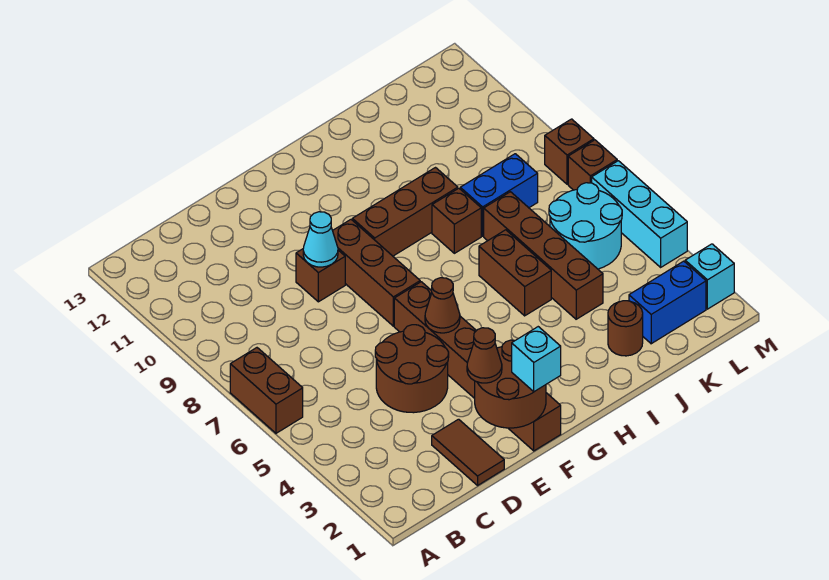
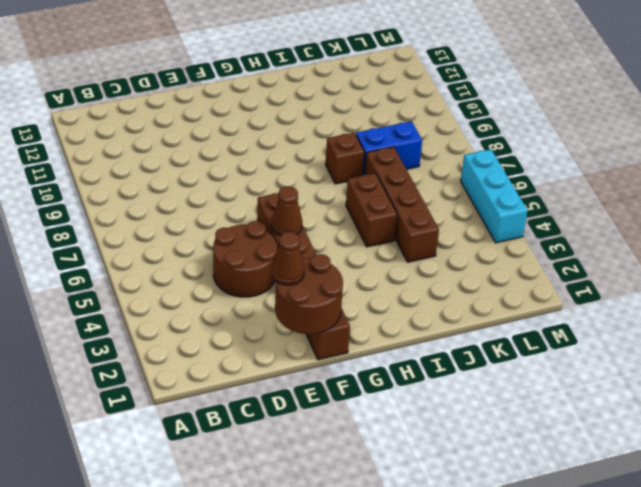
none -> brown 1x2 brick [230,348,303,433]
none -> brown 1x2 tile [432,419,504,485]
none -> brown 1x1 brick [296,249,345,302]

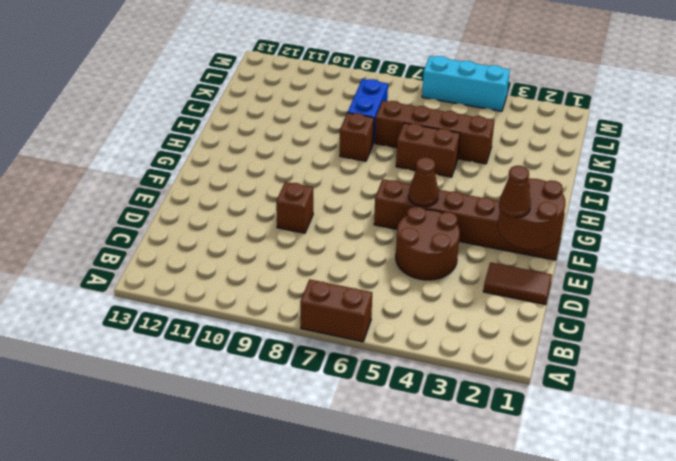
none -> brown 1x3 brick [333,220,420,326]
none -> brown 1x3 brick [352,168,458,256]
none -> brown 1x1 round brick [608,301,643,356]

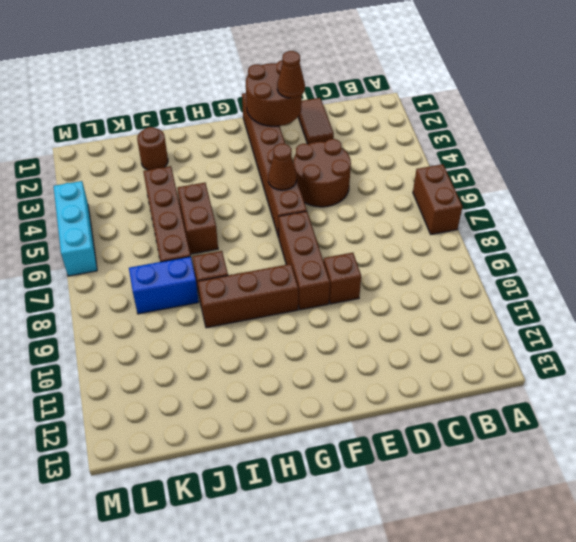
none -> blue 1x2 brick [629,261,706,344]
none -> cyan 2x2 round brick [549,183,622,269]
none -> cyan 1x1 brick [685,244,734,309]

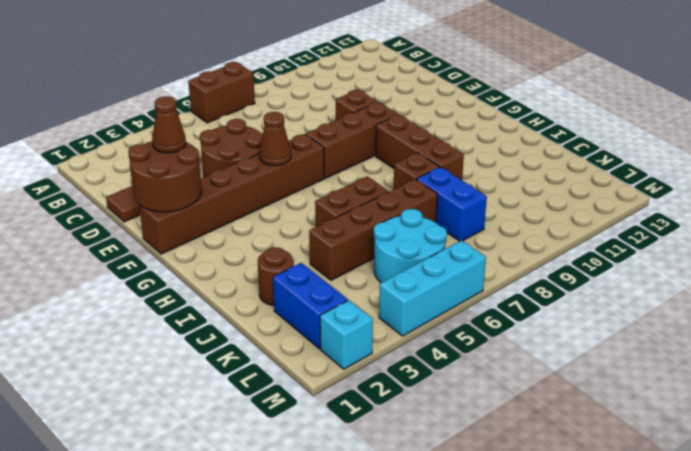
none -> brown 1x1 brick [568,140,617,190]
none -> brown 1x1 brick [545,119,594,184]
none -> cyan 1x1 cone [303,212,338,267]

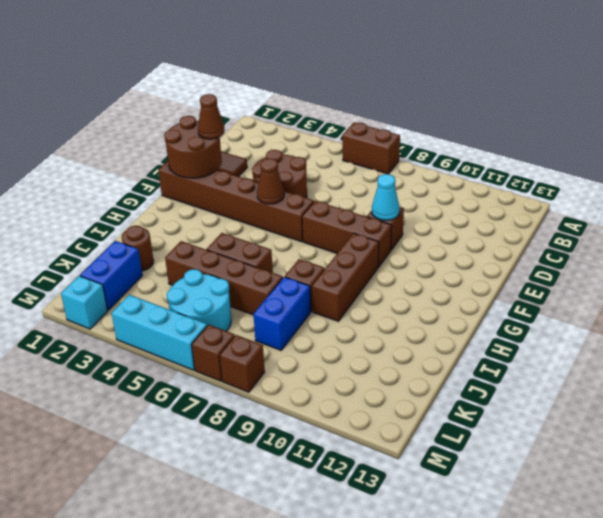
none -> cyan 1x1 brick [512,327,561,392]

